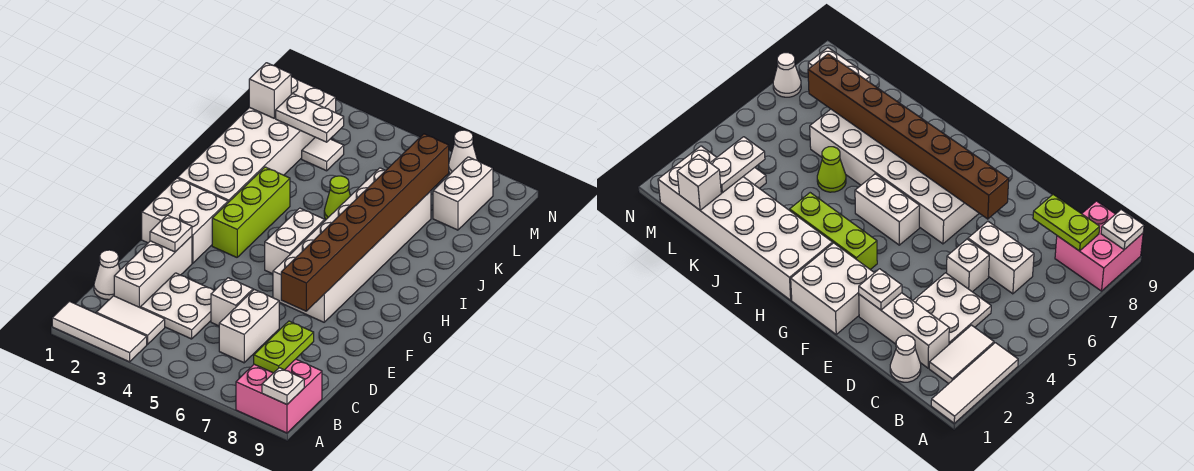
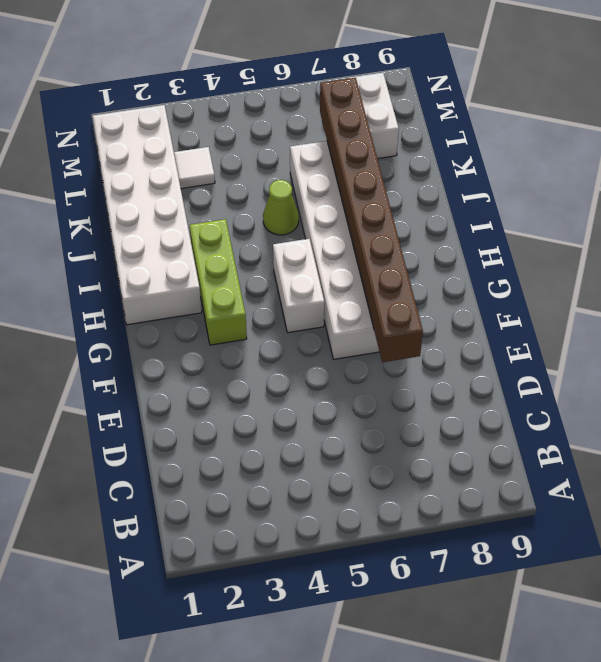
none -> white 1x3 tile [52,301,147,362]
none -> pink 2x2 brick [236,359,322,433]
none -> white 1x2 tile [96,296,165,344]

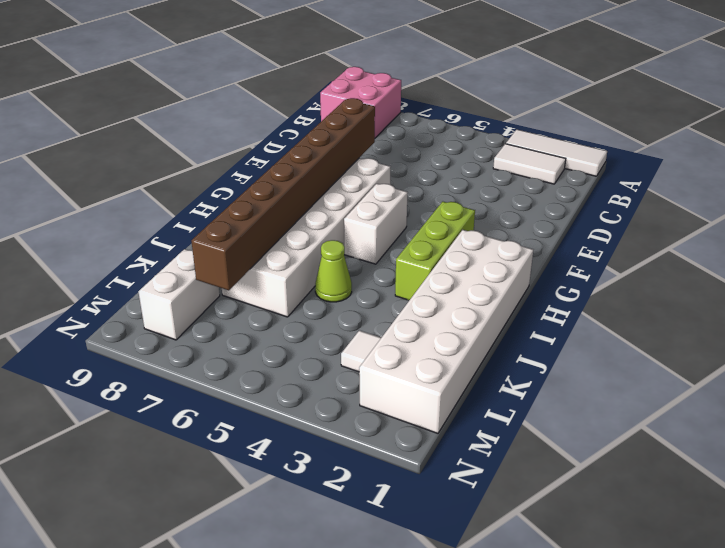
none -> white 1x1 cone [94,250,120,300]
none -> white 1x3 brick [114,236,192,308]
none -> white 2x2 plate [141,273,214,339]

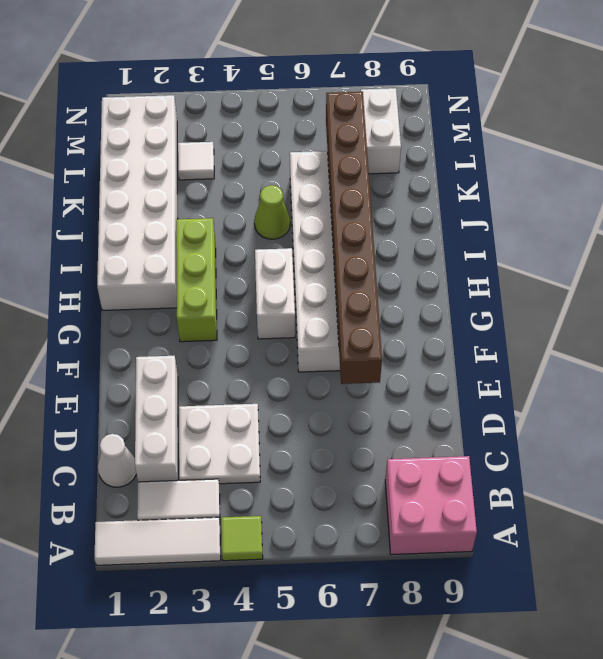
lime 1x1 tile [221,516,263,561] -> none
none -> white 1x2 brick [219,290,279,363]
none -> white 1x1 brick [211,278,253,326]
none -> white 2x2 brick [142,178,228,263]

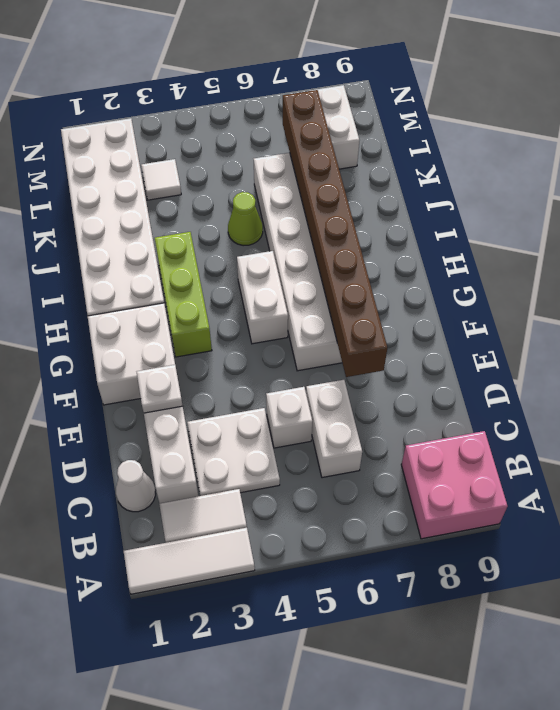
none -> white 1x1 cone [449,130,477,174]
none -> white 1x1 plate [262,368,304,405]
none -> lime 1x2 plate [254,321,314,373]

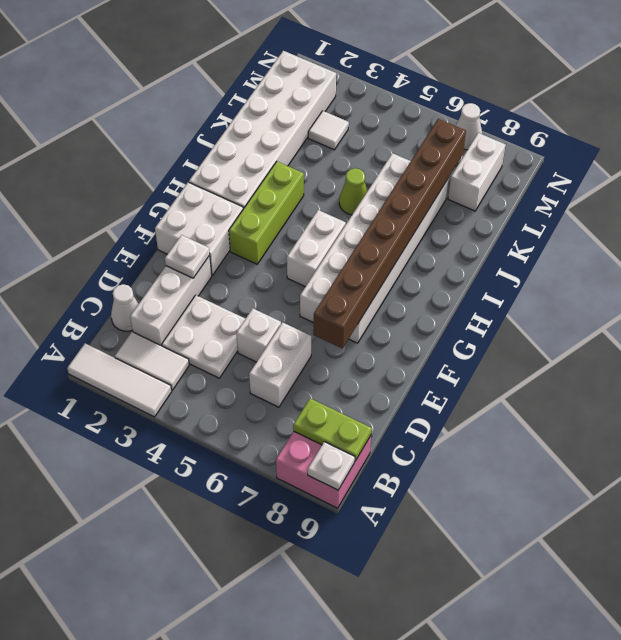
lime 1x2 plate [293,398,372,461] -> lime 1x2 plate turned to [254,321,314,373]
none -> white 1x1 brick [249,63,291,118]
none -> white 1x2 plate [276,94,344,142]

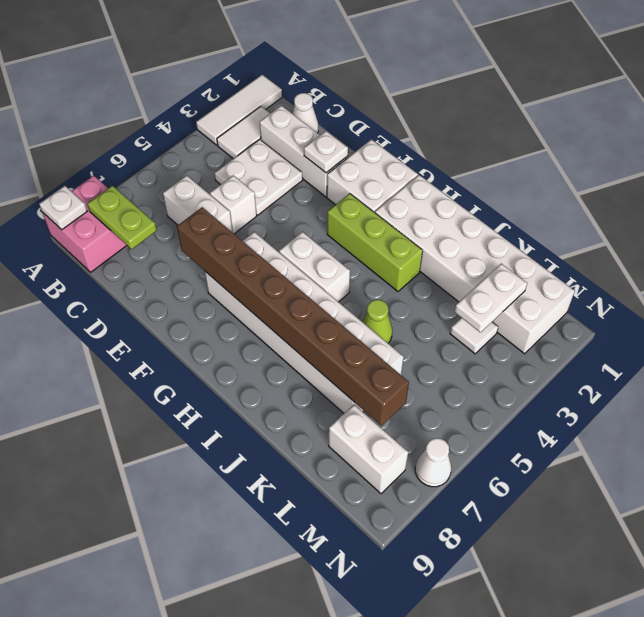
none -> white 1x1 brick [249,63,291,118]

